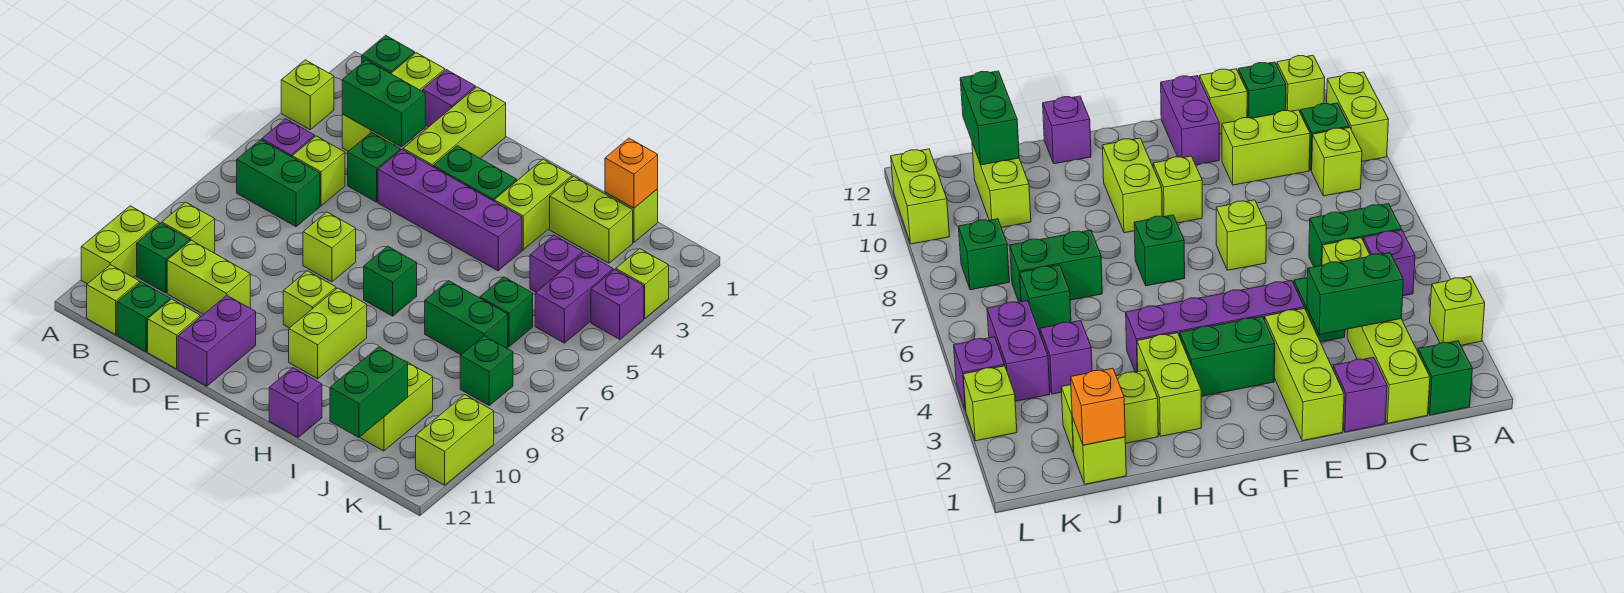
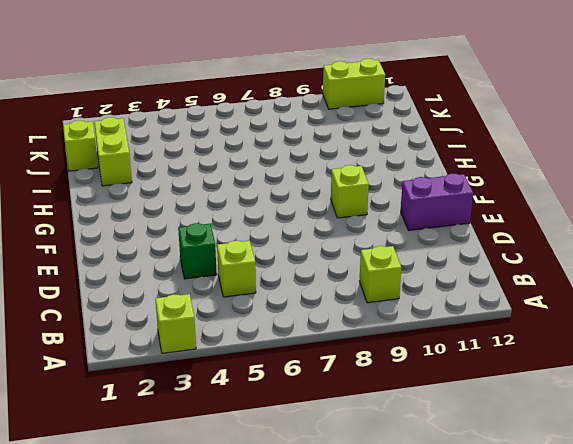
none -> lime 1x2 brick [81,206,159,284]
none -> green 1x1 brick [362,35,415,73]
none -> purple 1x1 brick [262,119,315,157]
none -> green 1x2 brick [237,140,320,227]

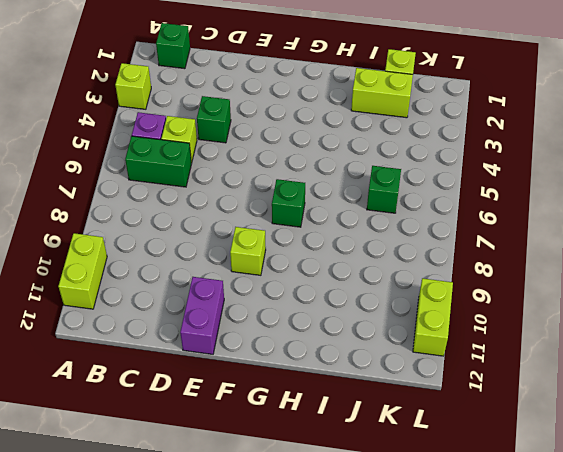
none -> lime 1x1 brick [162,202,215,253]
none -> green 1x1 brick [137,223,190,293]
none -> lime 1x1 brick [87,265,140,335]
none -> lime 1x3 brick [342,53,445,151]

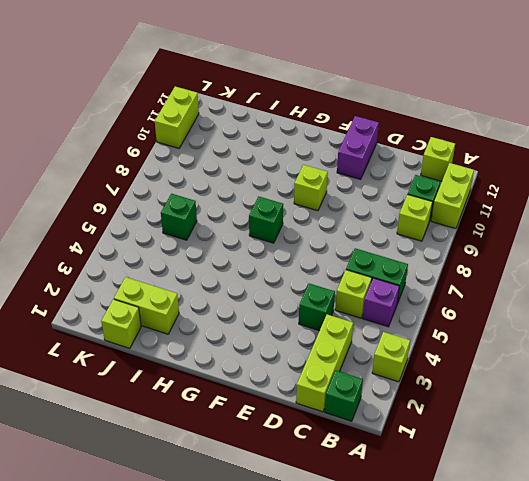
none -> lime 1x2 brick [167,240,250,314]
none -> green 1x1 brick [117,282,170,352]
none -> purple 1x1 brick [423,70,475,127]
none -> lime 1x1 brick [148,299,200,369]

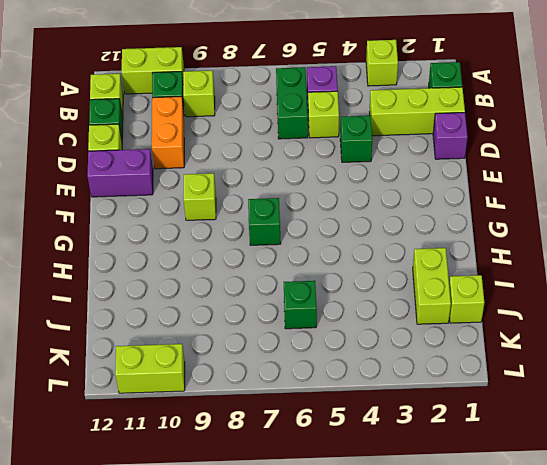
orange 1x2 brick [152,97,184,169] -> lime 1x2 brick [167,240,250,314]
none -> lime 1x3 brick [403,87,506,167]
none -> purple 1x4 brick [378,150,522,271]
none -> lime 1x1 brick [303,212,356,282]
none -> green 1x2 brick [433,146,517,201]

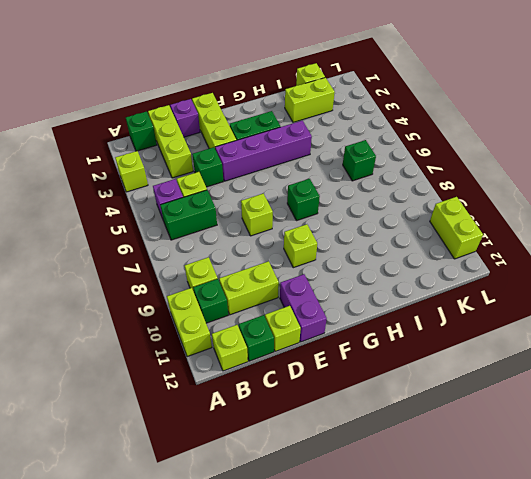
none -> lime 1x2 brick [289,288,367,379]
none -> lime 1x2 brick [494,159,572,250]
none -> purple 1x1 brick [269,368,322,437]
none -> green 1x2 brick [425,281,508,355]

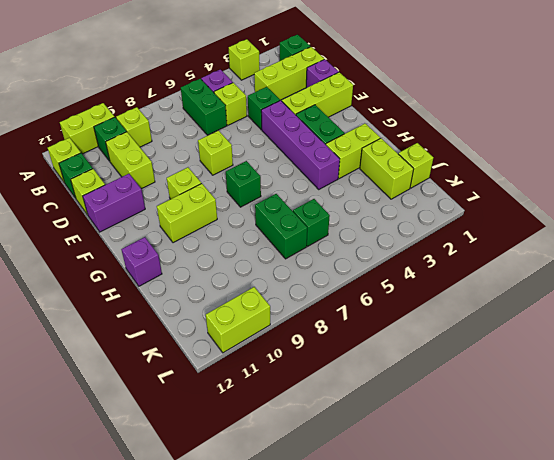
none -> purple 1x1 brick [530,235,583,292]
none -> lime 1x2 brick [360,361,433,451]
none -> purple 1x2 brick [535,252,613,343]
none -> green 1x1 brick [460,336,513,405]

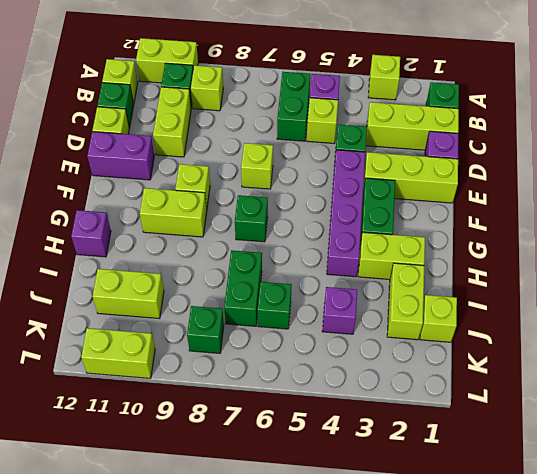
none -> purple 1x2 brick [535,252,613,343]
none -> lime 1x1 brick [616,249,669,318]
none -> purple 1x1 brick [591,269,644,339]
none -> green 1x2 brick [342,60,425,147]

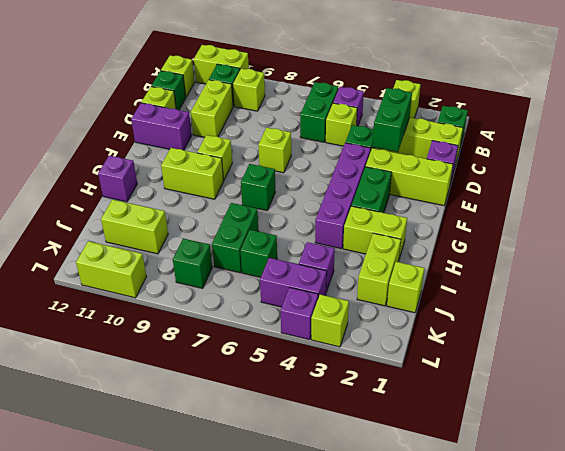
none -> orange 1x1 brick [605,138,658,208]
none -> green 1x2 brick [330,347,408,437]

